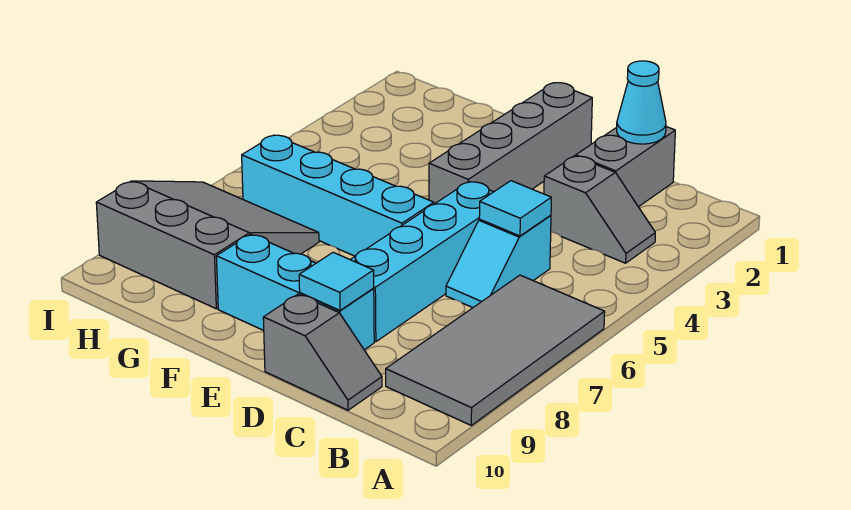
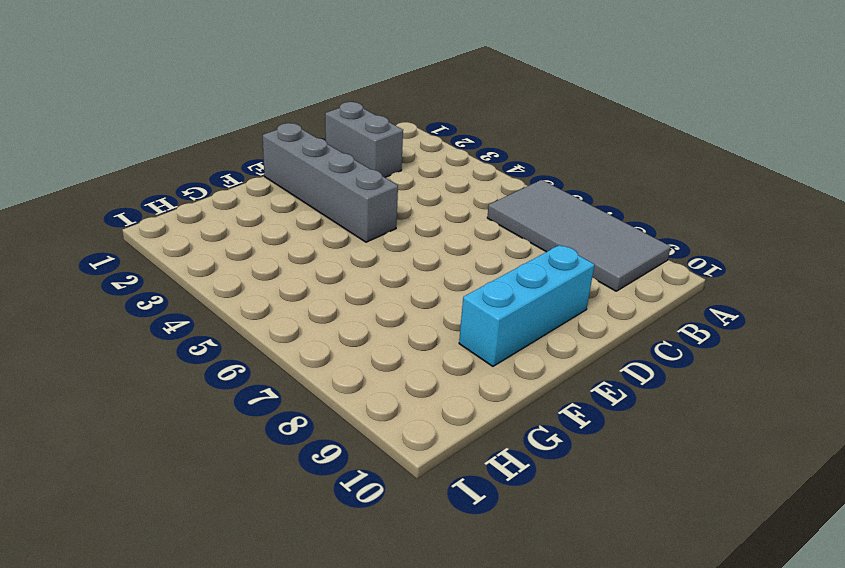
none -> grey 1x2 slope [544,156,655,263]
none -> cyan 1x2 slope [446,215,551,308]
none -> grey 1x2 slope [263,294,382,410]

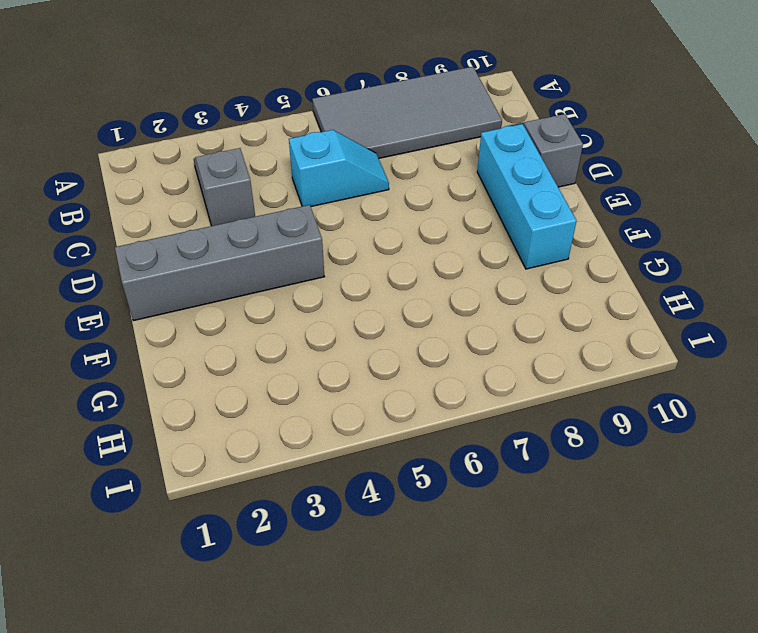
none -> grey 1x2 brick [576,127,675,207]
none -> cyan 1x4 brick [350,181,493,342]
none -> cyan 1x4 brick [242,135,434,256]

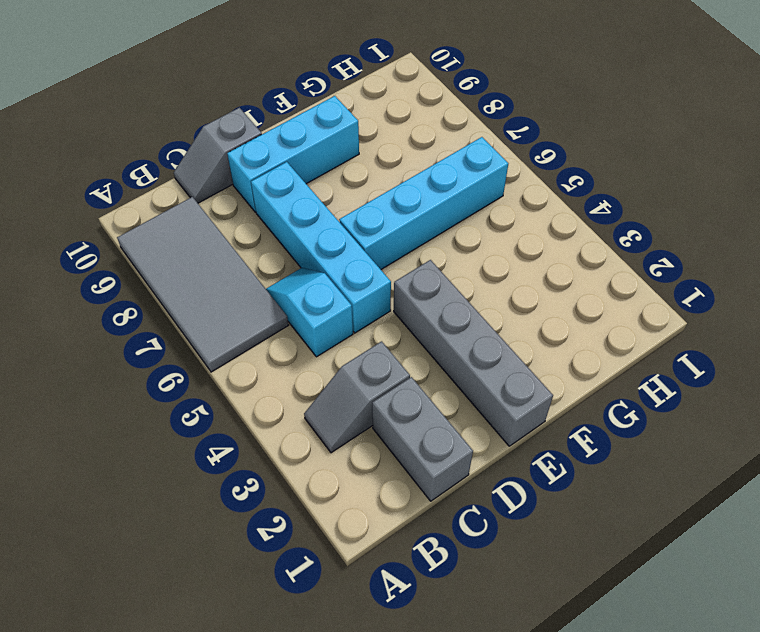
none -> grey 3x3 slope [96,181,319,309]
none -> cyan 1x1 cone [617,61,666,144]
none -> cyan 1x1 tile [479,181,551,236]

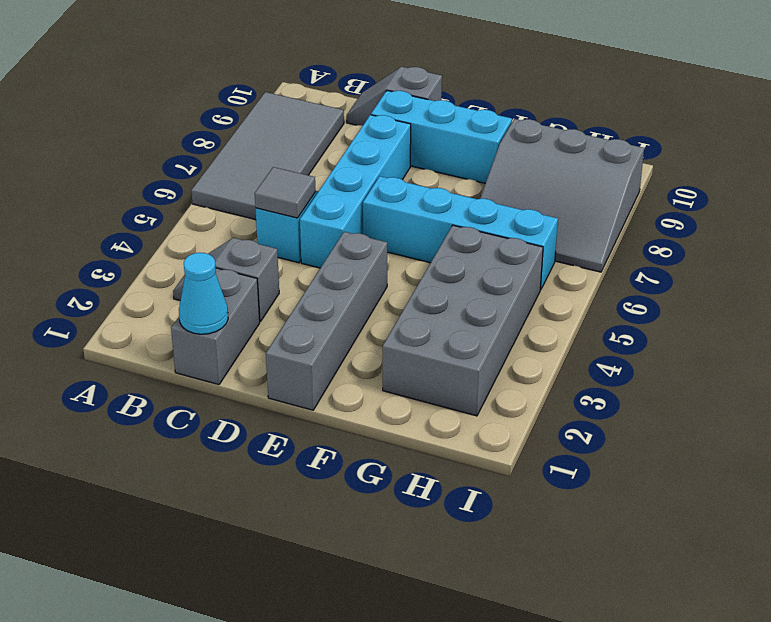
grey 1x1 tile [255,167,315,218] -> cyan 1x1 tile [479,181,551,236]
grey 2x4 brick [383,225,543,416] -> none
none -> cyan 1x1 tile [299,252,374,310]

